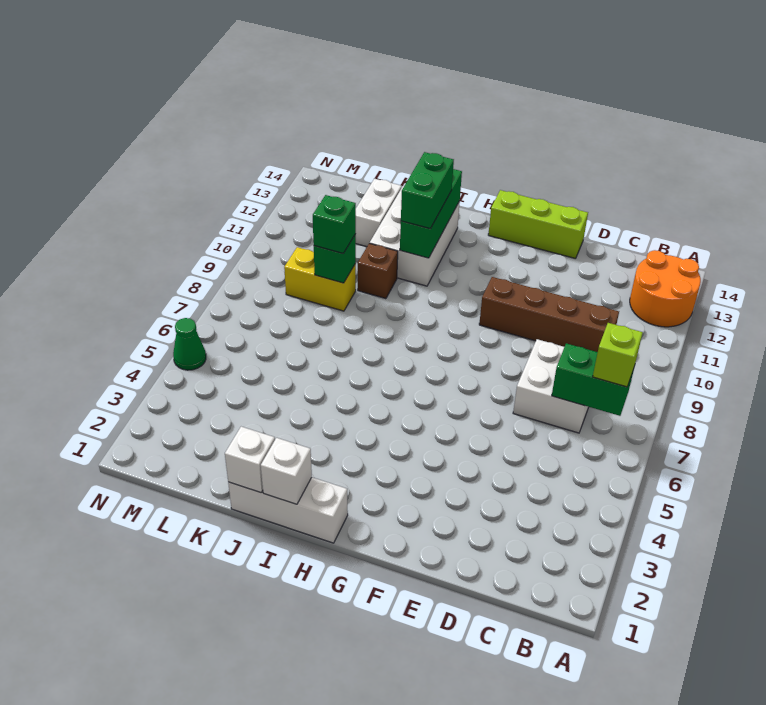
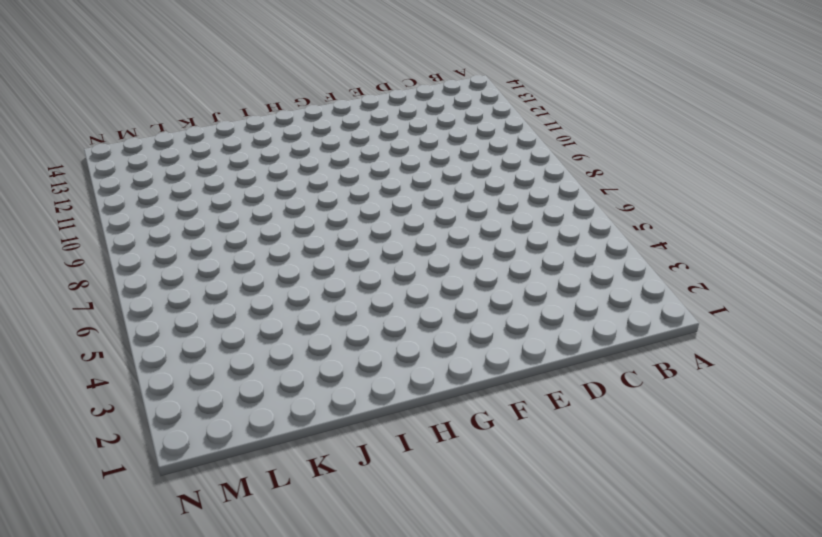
none -> orange 2x2 round brick [630,250,701,327]
none -> white 2x2 brick [513,339,589,433]
none -> brown 1x4 brick [479,277,619,352]

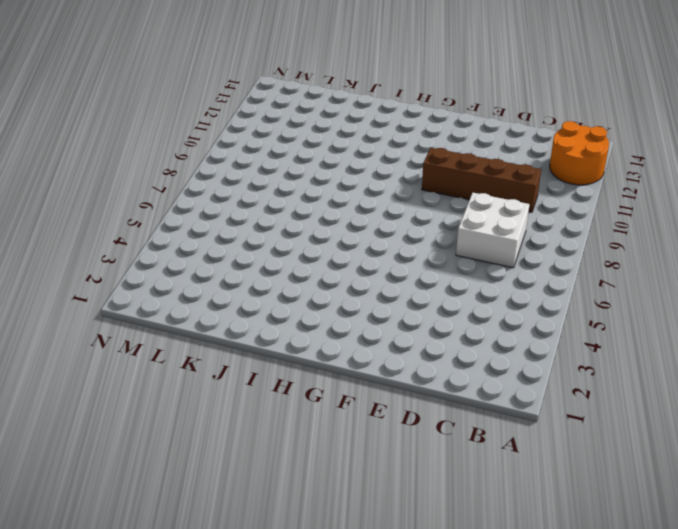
none -> lime 1x3 brick [488,190,588,259]
none -> white 1x3 brick [228,477,348,543]
none -> white 2x3 brick [370,186,460,286]

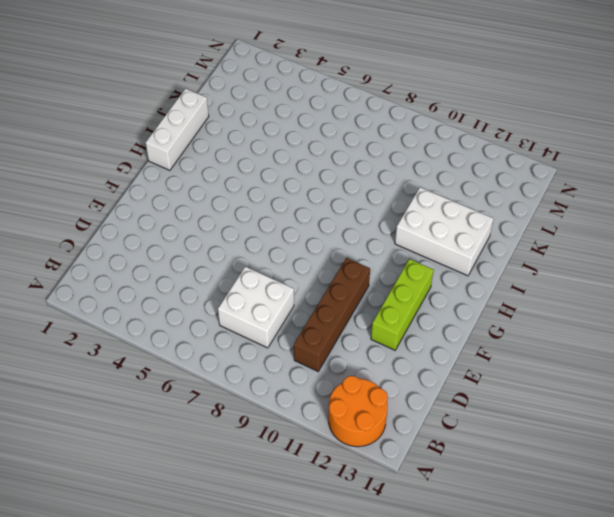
lime 1x3 brick [371,259,434,350] -> lime 1x3 brick moved to [488,190,588,259]
none -> brown 1x1 brick [358,243,398,299]
none -> yellow 1x2 brick [284,247,356,311]
none -> white 1x2 brick [356,179,402,247]

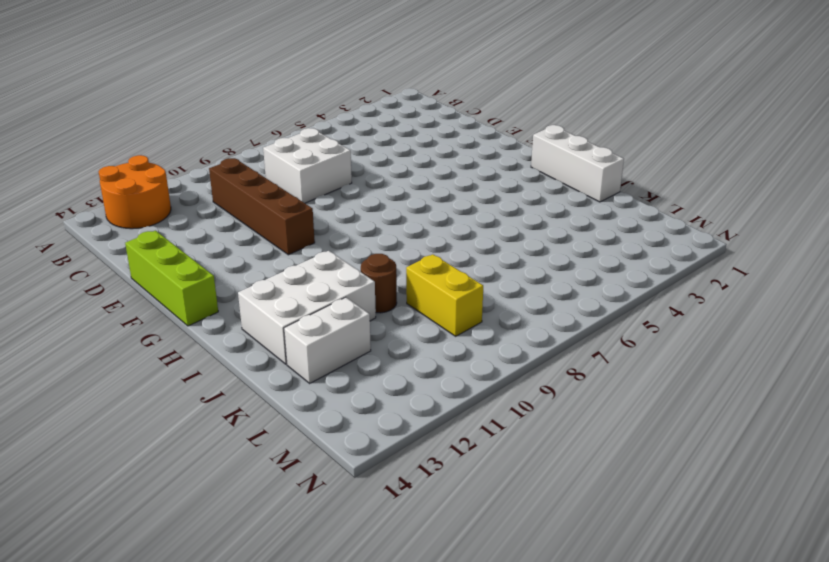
brown 1x1 round brick [361,254,397,313] -> brown 1x1 brick [358,243,398,299]
none -> green 1x1 cone [173,318,206,370]
none -> green 1x2 brick [552,343,635,416]
none -> white 1x1 brick [261,438,312,504]

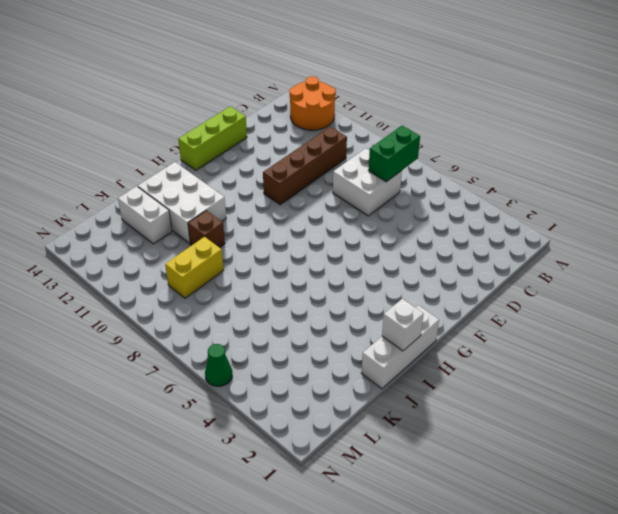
none -> green 1x3 brick [400,169,462,258]
none -> white 1x1 brick [225,427,275,493]
none -> green 1x1 brick [314,234,356,283]

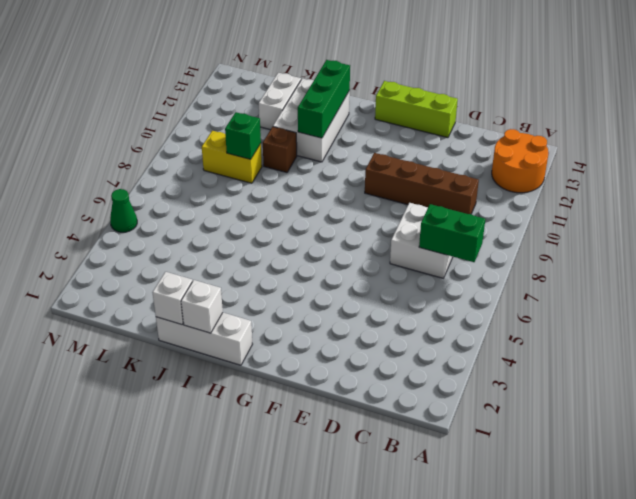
none -> lime 1x1 brick [593,323,643,387]
none -> green 1x2 brick [401,152,454,229]
none -> green 1x1 brick [313,195,356,253]

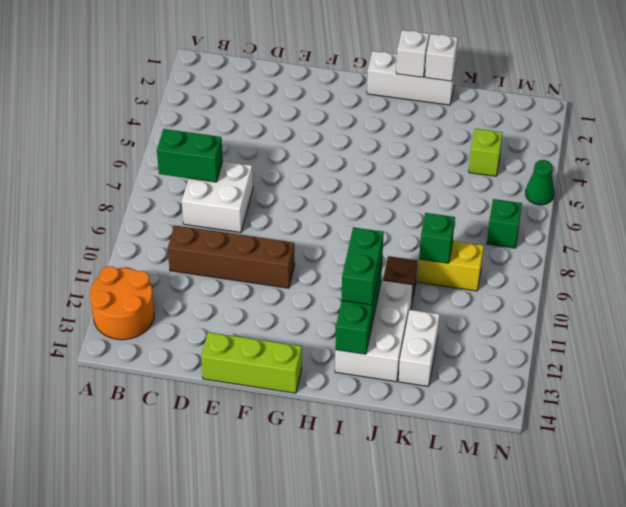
lime 1x1 brick [469,129,502,176] -> lime 1x1 brick moved to [593,323,643,387]
green 1x1 brick [487,199,522,248] -> green 1x1 brick moved to [313,195,356,253]

